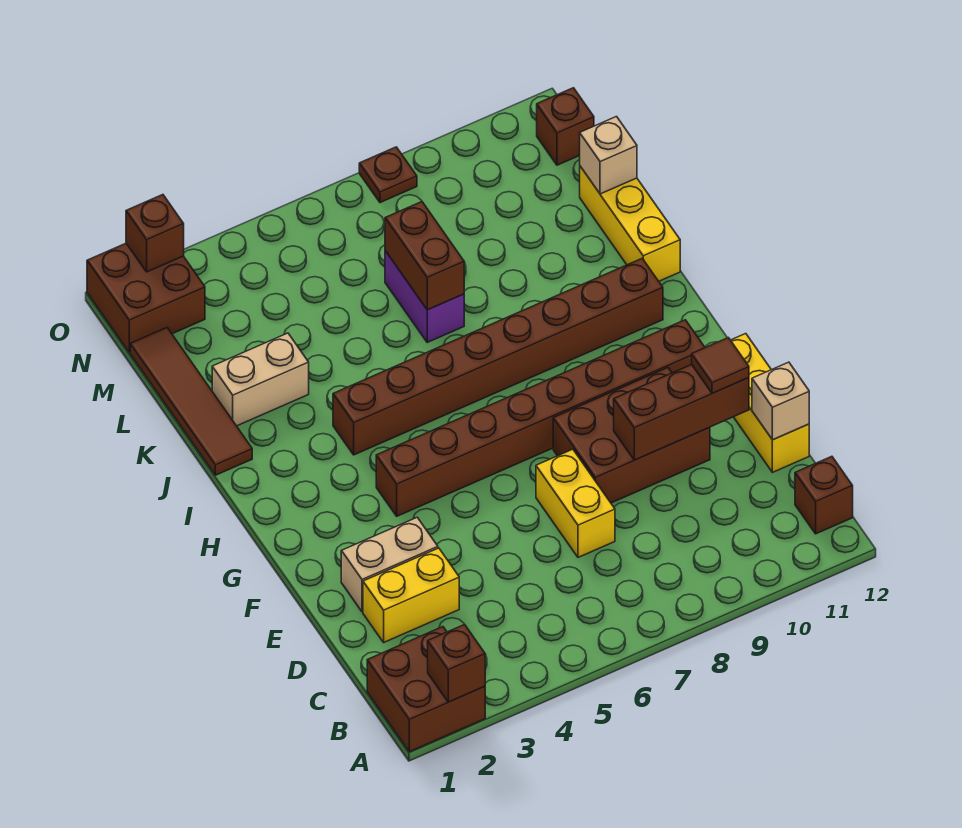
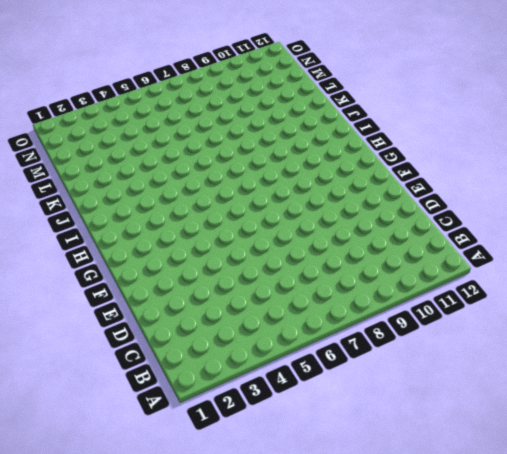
none -> brown 2x2 brick [367,627,485,752]
none -> brown 1x1 brick [795,456,853,534]
none -> yellow 1x2 brick [363,548,459,642]

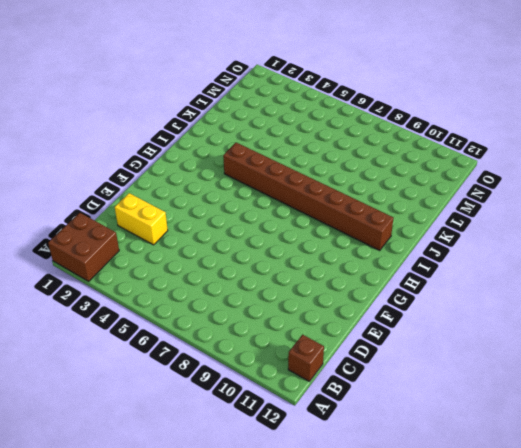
none -> yellow 1x2 brick [536,449,615,557]
none -> yellow 1x3 brick [731,334,809,472]
none -> tan 1x2 brick [341,517,438,612]

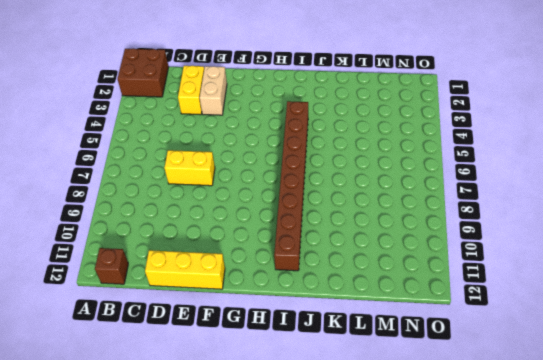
none -> brown 2x3 brick [553,368,710,503]
none -> brown 1x8 brick [376,320,705,516]
none -> brown 1x4 tile [130,328,252,475]

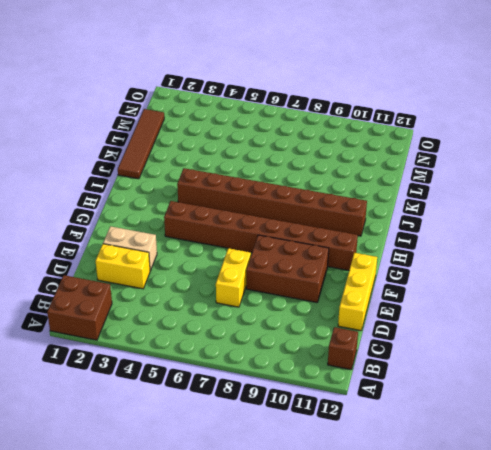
none -> yellow 1x3 brick [580,166,680,281]
none -> tan 1x2 brick [212,333,309,426]
none -> purple 1x2 brick [385,251,464,342]

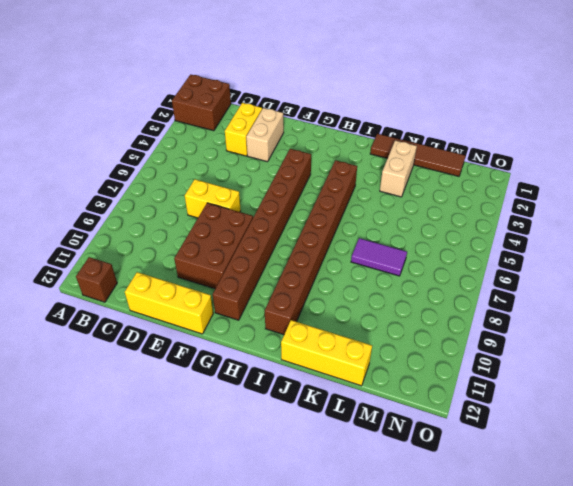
purple 1x2 tile [351,238,407,276] -> purple 1x2 brick [385,251,464,342]
none -> brown 2x2 brick [87,243,205,352]
none -> brown 1x1 brick [537,88,594,165]
none -> brown 1x1 plate [359,147,417,203]

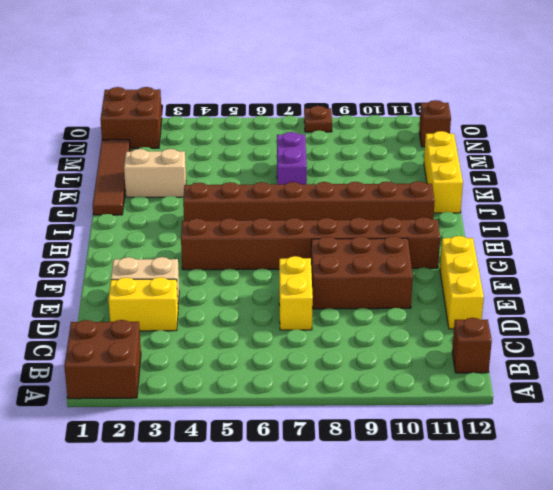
none -> brown 1x1 brick [428,624,485,702]
none -> tan 1x1 brick [752,362,809,440]
none -> brown 1x3 brick [614,365,749,460]

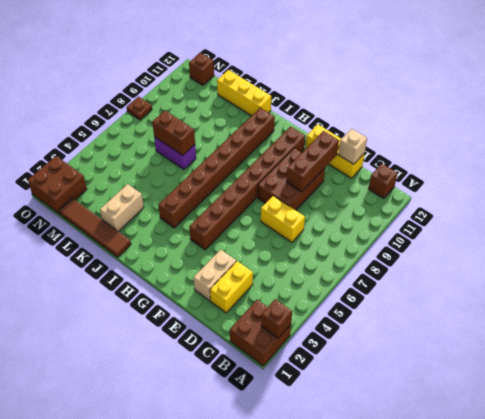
none -> tan 1x1 brick [580,117,637,194]
none -> brown 1x1 brick [126,195,184,272]
none -> brown 1x1 tile [692,338,749,393]

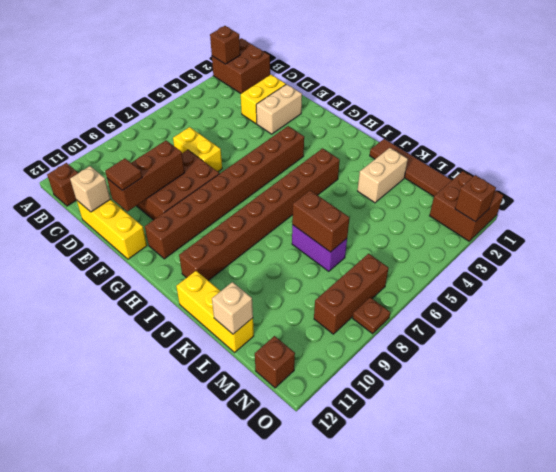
brown 1x3 brick [314,254,389,334] -> none

